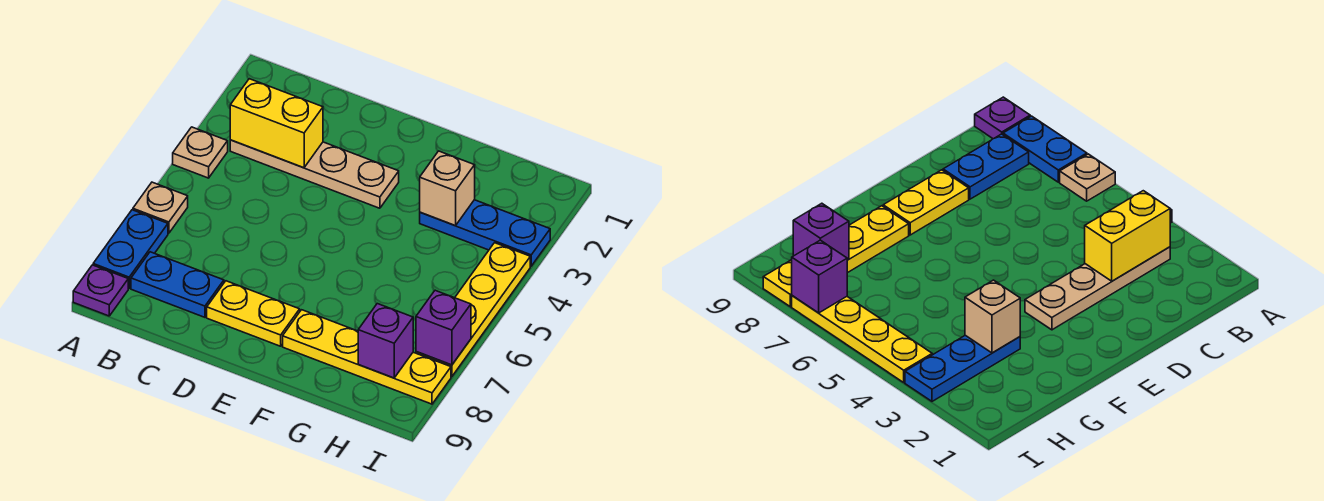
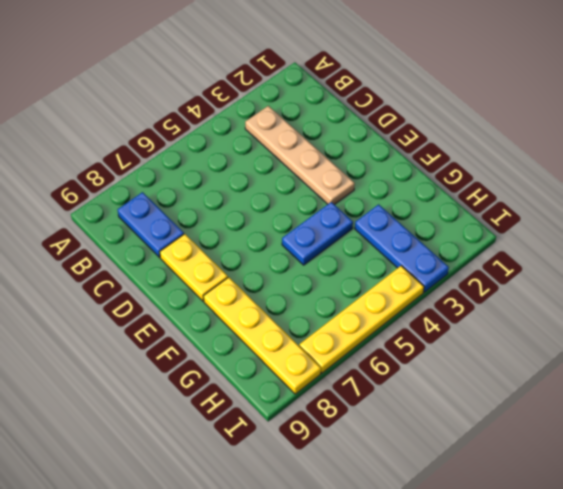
blue 1x2 plate [282,202,353,265] -> blue 1x2 plate moved to [93,210,168,288]
none -> tan 1x1 plate [173,127,228,178]
none -> tan 1x1 plate [133,182,188,233]
none -> purple 1x1 plate [73,265,128,316]

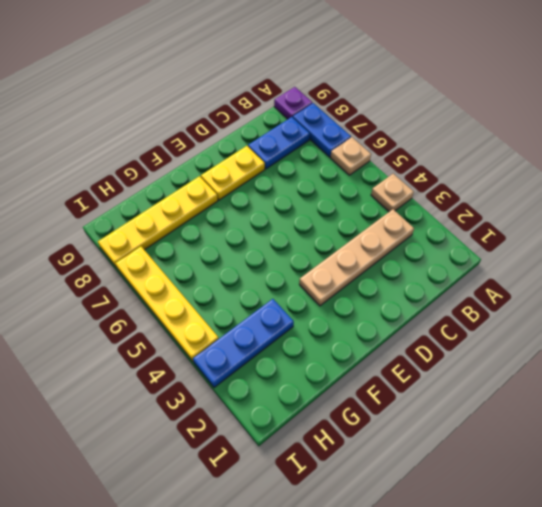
none -> yellow 1x2 brick [230,79,323,168]
none -> tan 1x1 brick [420,151,475,226]
none -> purple 1x1 brick [358,304,413,378]

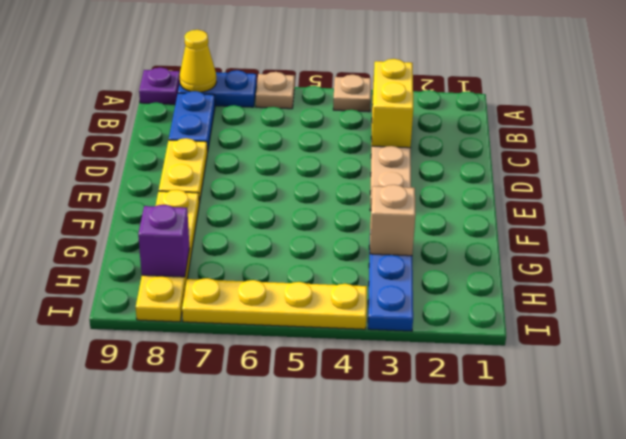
yellow 1x1 cone [180,30,217,92] -> none
none -> purple 1x1 brick [416,290,471,365]

